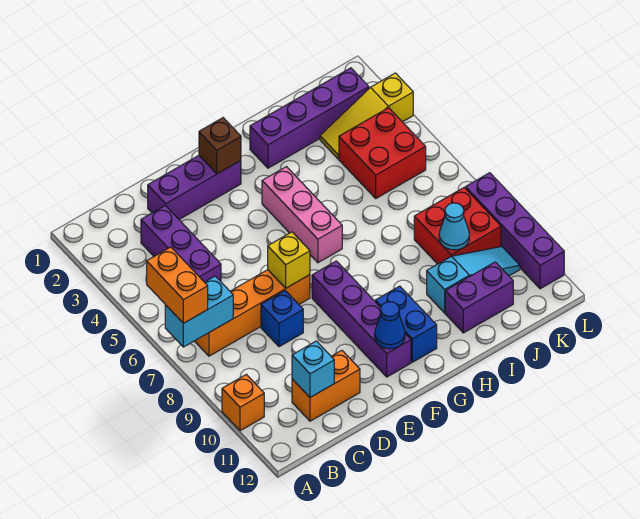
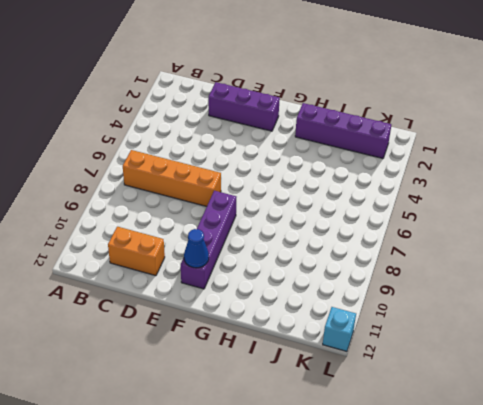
cyan 1x1 brick [323,307,356,351] -> cyan 1x1 brick moved to [292,341,334,397]
none -> orange 1x1 brick [222,374,264,431]
none -> purple 1x3 brick [141,206,221,282]
none -> blue 1x1 brick [261,291,303,347]

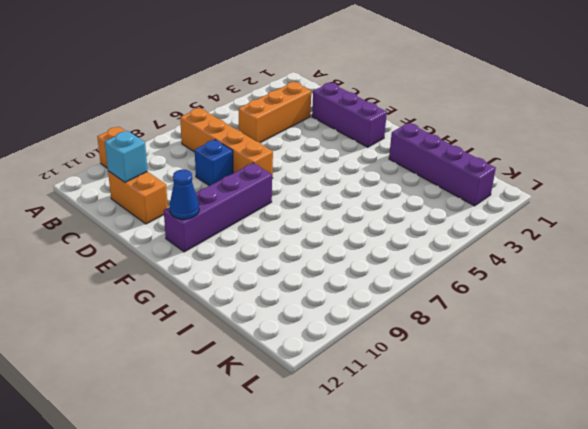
orange 1x3 brick [239,82,311,143] -> purple 1x3 brick [141,206,221,282]
none -> pink 1x3 brick [262,167,342,263]
none -> blue 1x2 brick [375,286,437,362]
none -> cyan 1x3 slope [427,247,520,313]

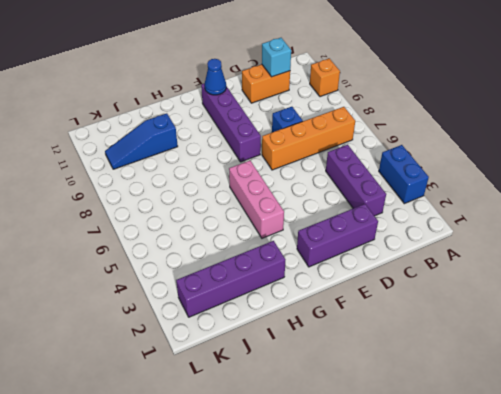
blue 1x2 brick [379,145,429,204] -> blue 1x2 brick moved to [375,286,437,362]
blue 1x3 slope [105,113,178,169] -> cyan 1x3 slope [427,247,520,313]
none -> purple 1x2 brick [445,262,513,333]
none -> yellow 1x3 slope [320,73,413,159]
none -> red 2x2 brick [339,108,426,198]

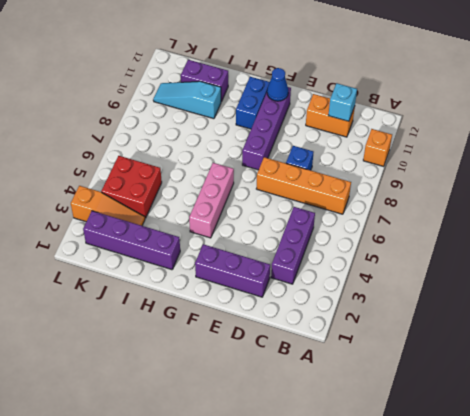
orange 1x3 slope [71,186,145,226] -> yellow 1x3 slope [320,73,413,159]
none -> red 2x2 brick [414,188,501,264]
none -> purple 1x4 brick [465,173,564,289]
none -> cyan 1x2 brick [165,276,233,347]

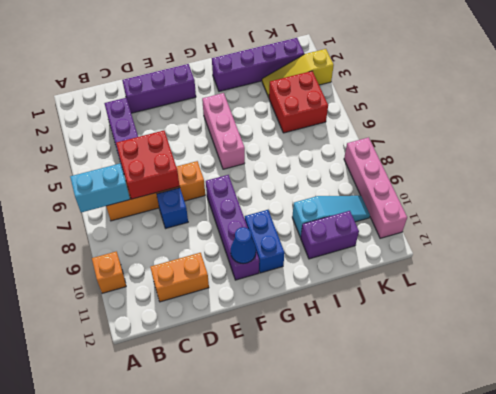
red 2x2 brick [116,131,180,199] -> red 2x2 brick moved to [414,188,501,264]
pink 1x4 brick [344,137,407,238] -> purple 1x4 brick [465,173,564,289]
none -> cyan 1x1 brick [292,341,334,397]
none -> yellow 1x1 brick [268,232,310,288]
none -> brown 1x1 brick [199,118,241,174]

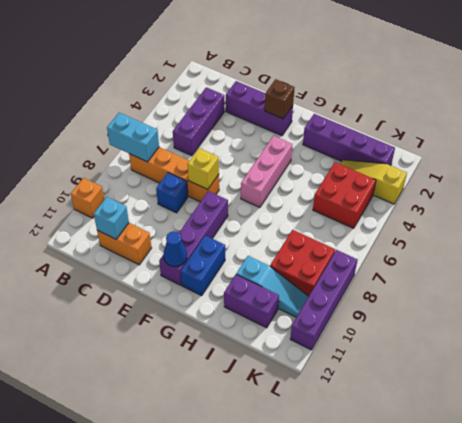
none -> cyan 1x1 cone [439,203,469,250]
none -> orange 1x2 brick [147,247,208,323]

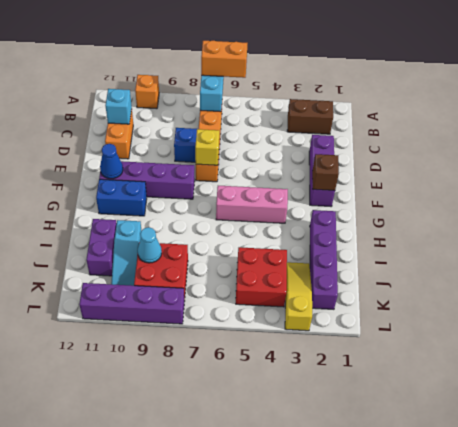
brown 1x2 brick [287,99,333,134] -> none
none -> purple 1x3 brick [141,206,221,282]

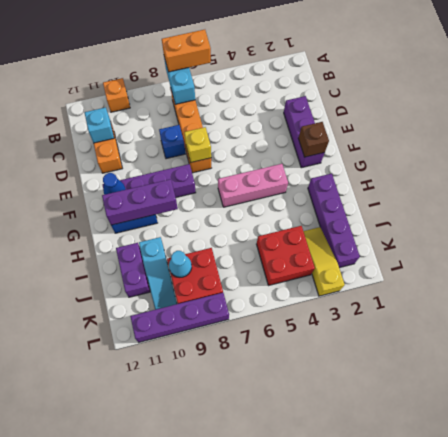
purple 1x3 brick [102,179,178,225] -> purple 1x3 brick moved to [141,206,221,282]

